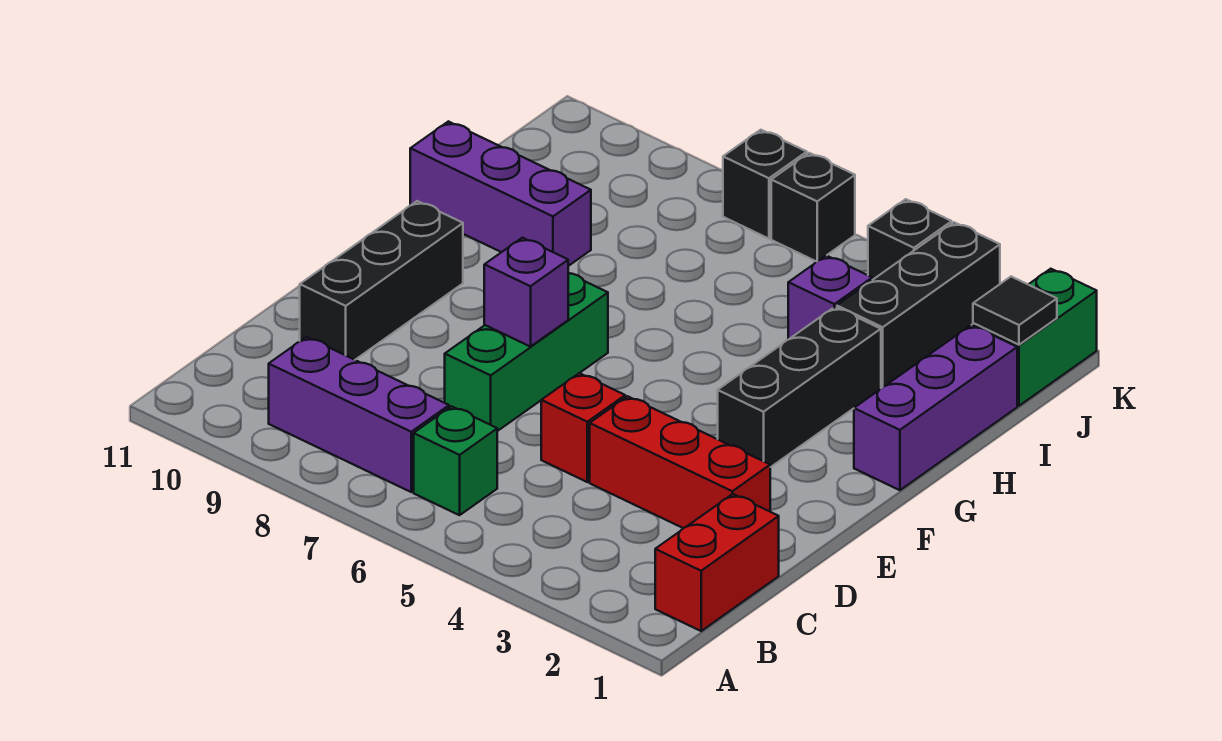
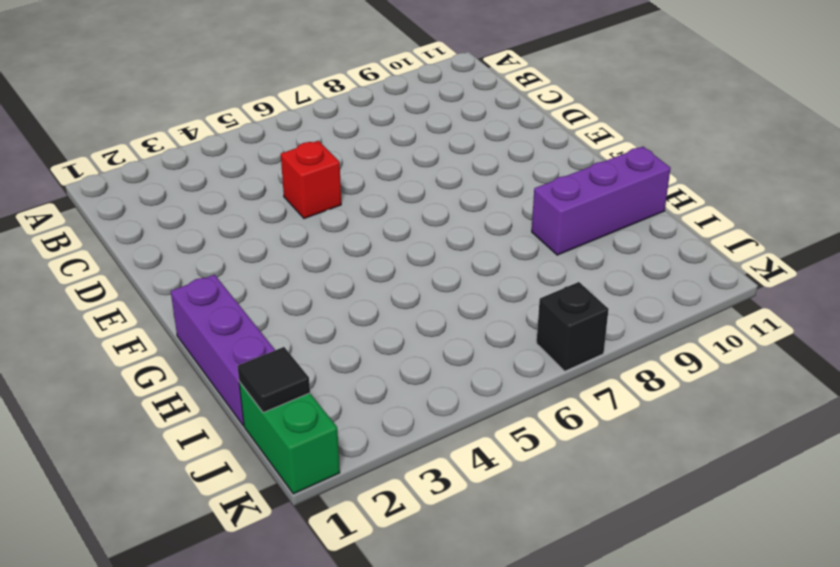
none -> red 1x2 brick [655,494,779,631]
none -> green 1x1 brick [414,406,497,515]
none -> purple 1x3 brick [269,337,449,492]

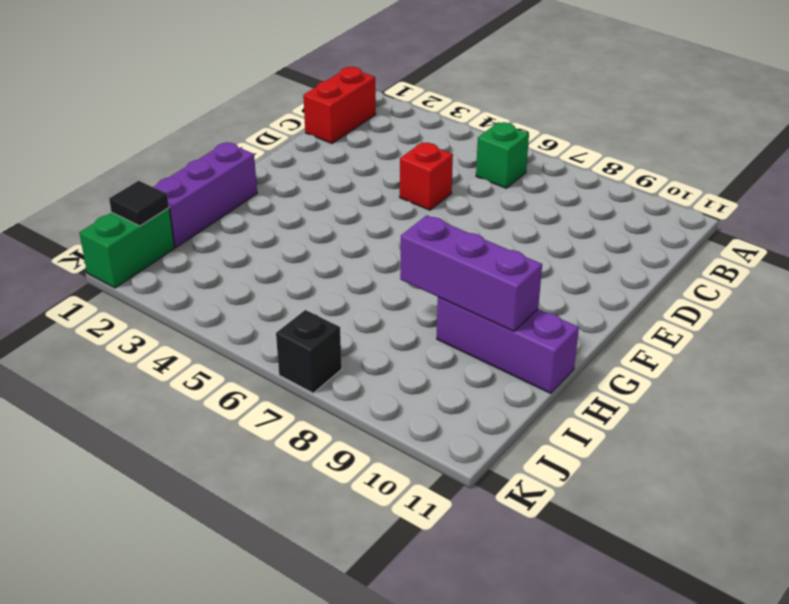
purple 1x3 brick [400,215,542,331] -> purple 1x3 brick moved to [269,337,449,492]
none -> red 1x3 brick [590,396,770,528]
none -> green 1x3 brick [445,273,608,431]
none -> black 1x3 brick [300,201,463,360]

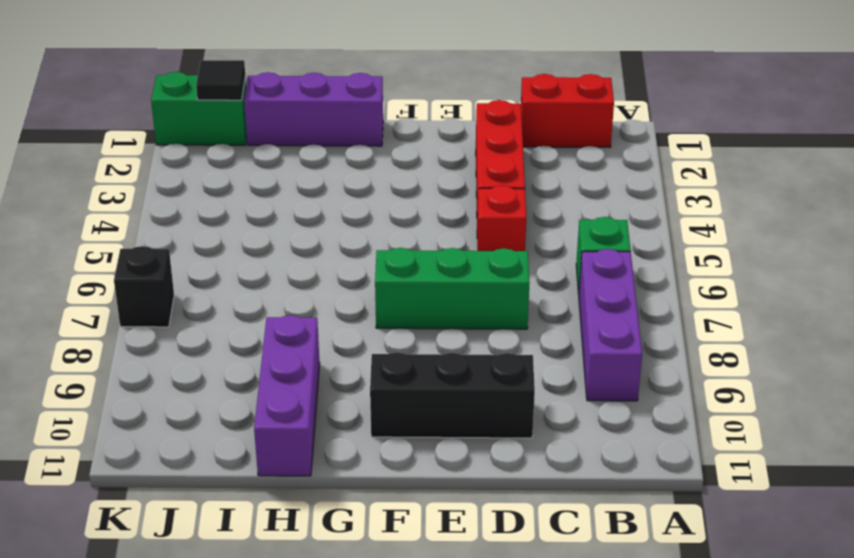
none -> black 1x3 brick [718,307,881,467]
none -> black 1x3 brick [837,222,1000,387]
none -> purple 1x1 brick [788,255,872,340]

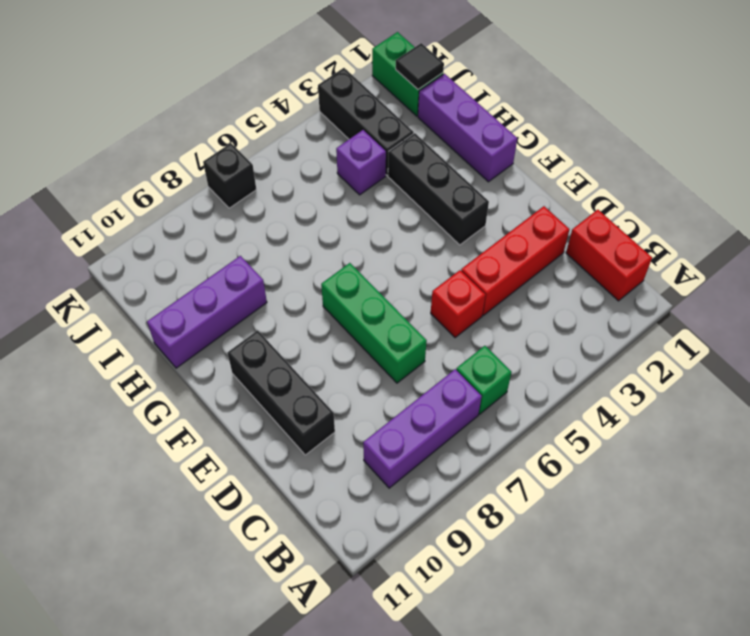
none -> black 1x1 brick [868,199,952,280]
none -> black 1x1 brick [771,153,855,262]
none -> purple 1x1 brick [484,238,568,347]

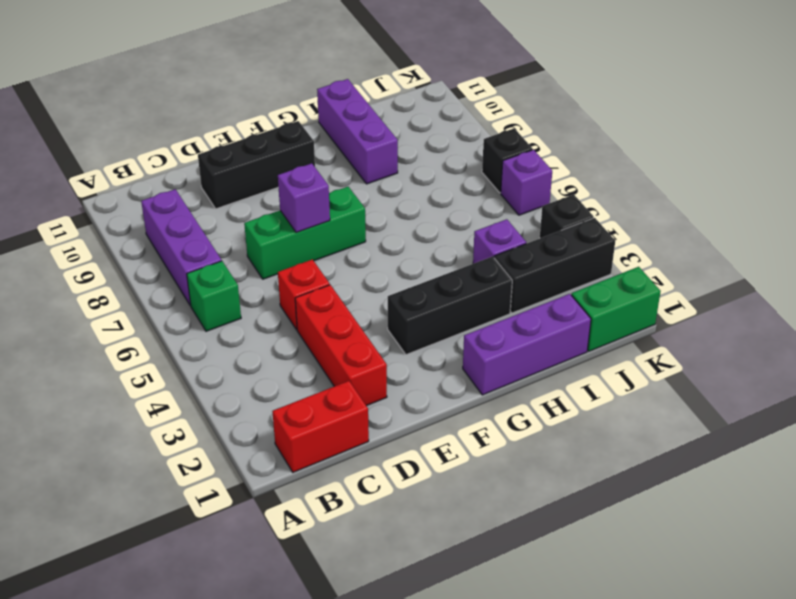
purple 1x1 brick [501,150,552,215] -> black 1x1 brick [771,153,855,262]
none -> black 1x1 tile [973,277,1057,345]

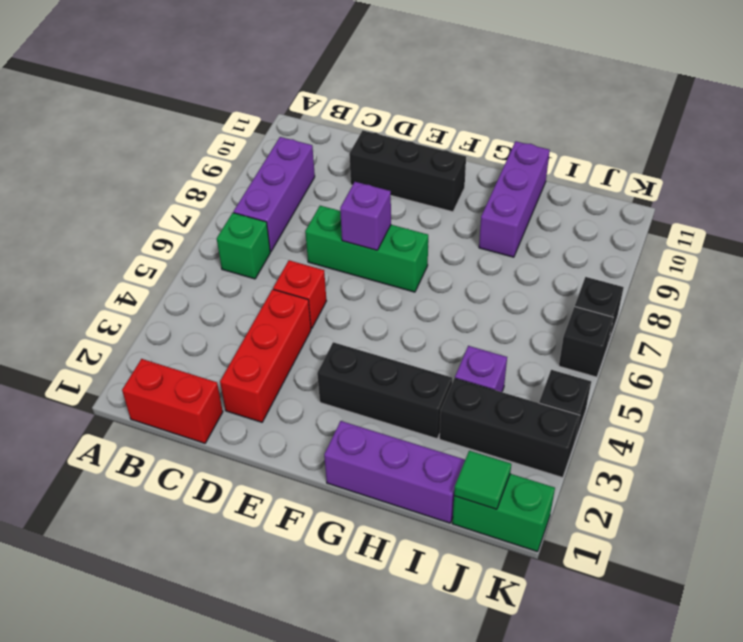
green 1x1 tile [454,451,511,509] -> black 1x1 tile [973,277,1057,345]

